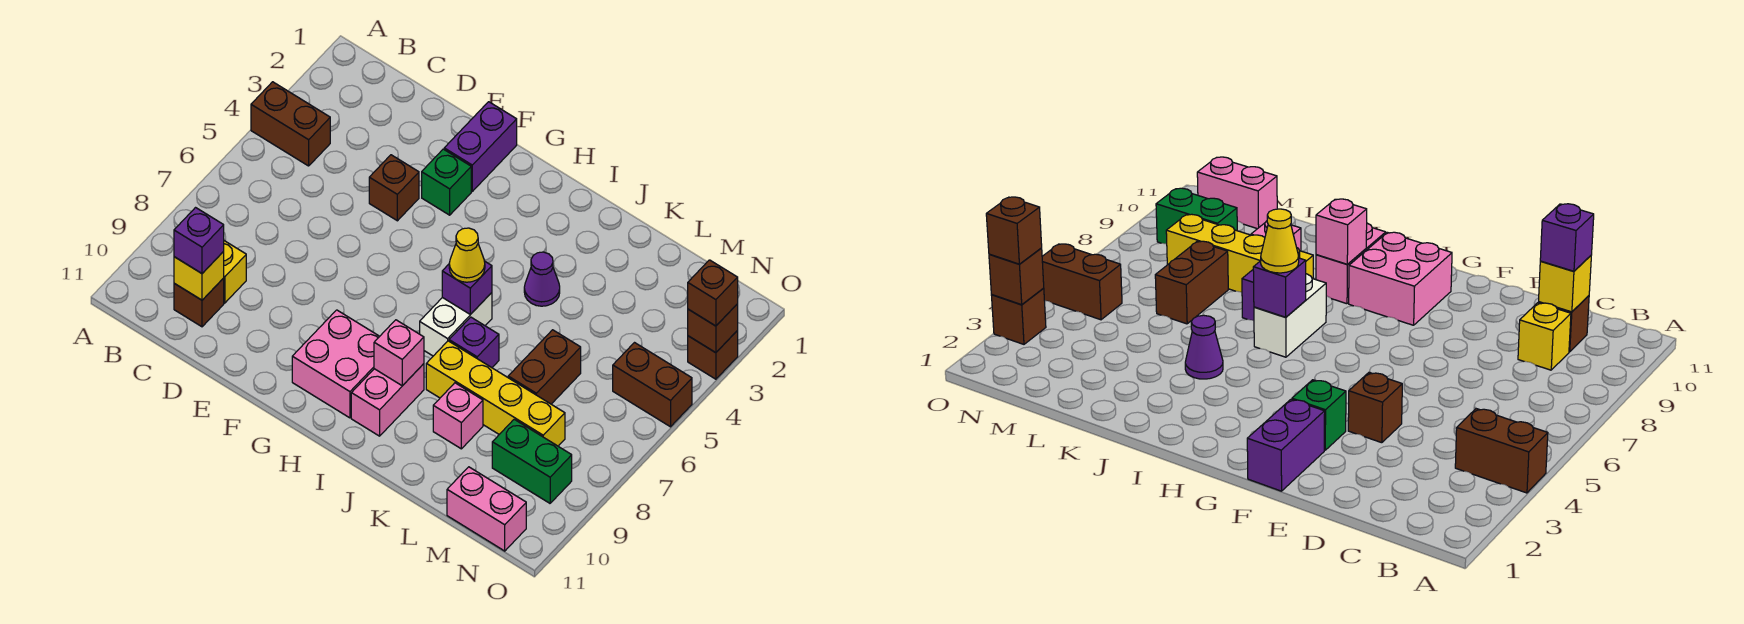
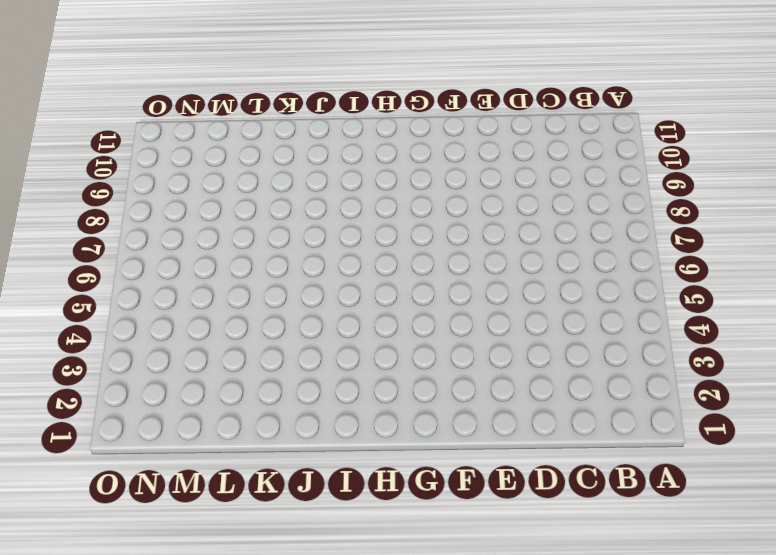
none -> brown 1x2 brick [251,82,330,166]
none -> yellow 1x1 brick [223,241,246,303]
none -> brown 1x1 brick [174,278,224,327]

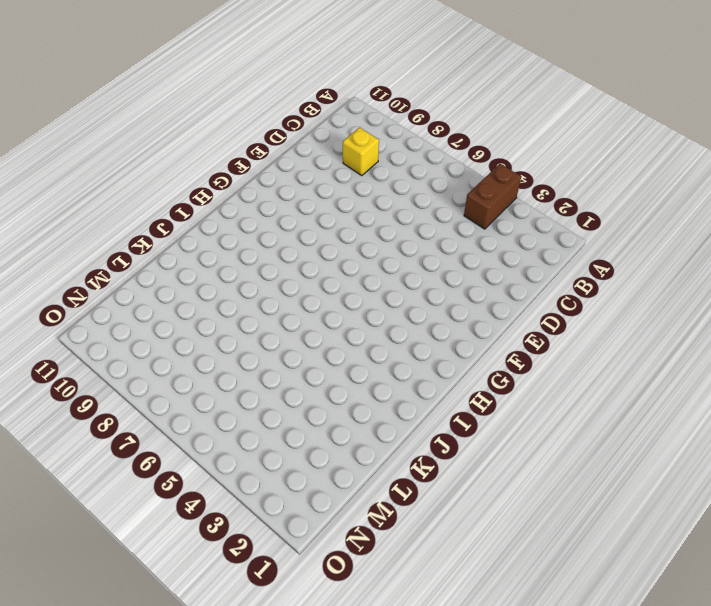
none -> brown 1x1 brick [174,278,224,327]
none -> brown 1x1 brick [369,155,419,221]
none -> purple 1x2 brick [444,102,517,191]

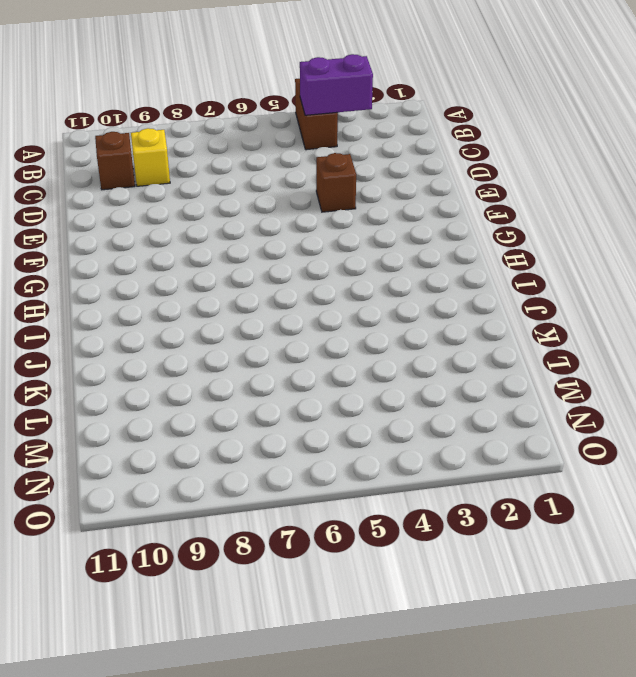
purple 1x2 brick [300,54,373,115] -> purple 1x2 brick moved to [444,102,517,191]
none -> green 1x1 brick [422,149,471,215]
none -> pink 2x2 brick [292,310,380,418]
none -> white 1x2 brick [420,293,492,356]

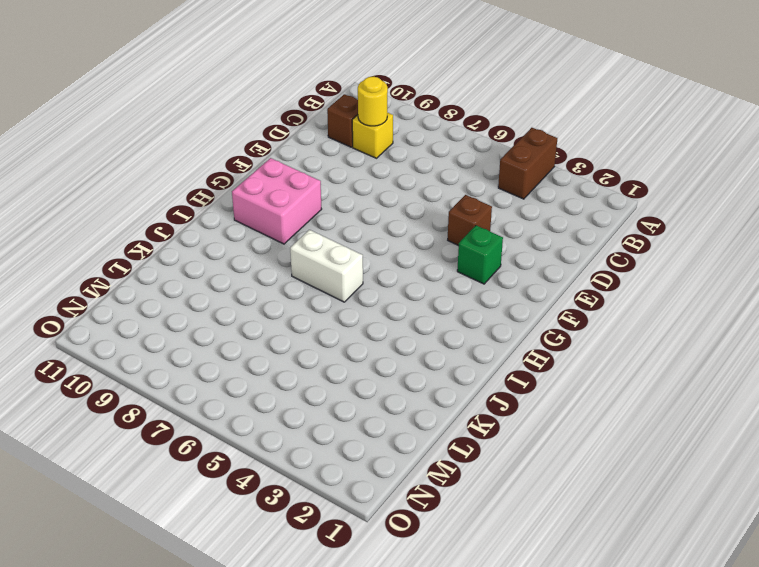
yellow 1x1 round brick [358,77,388,126] -> none
none -> purple 1x2 brick [444,102,517,191]
none -> pink 1x2 brick [351,364,424,436]
none -> purple 1x1 cone [524,252,560,306]

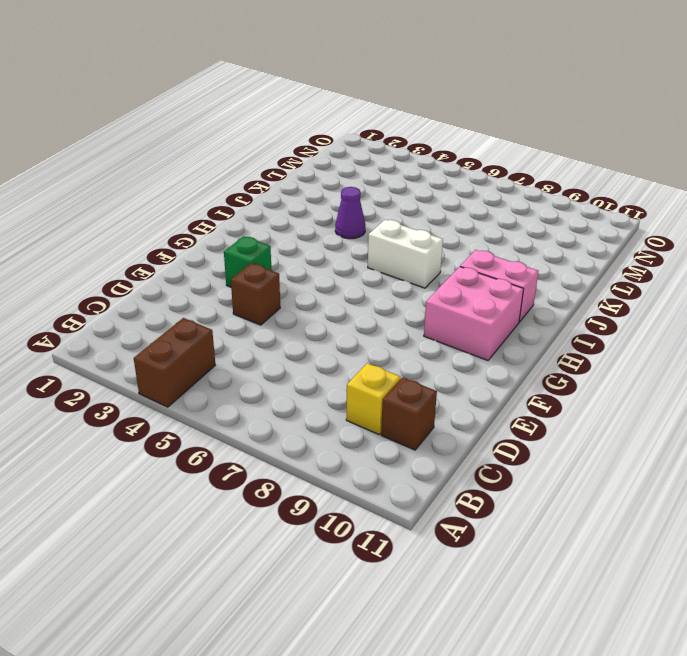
none -> purple 1x2 brick [444,102,517,191]
none -> purple 1x1 brick [449,317,499,368]
none -> yellow 1x4 brick [426,341,565,446]

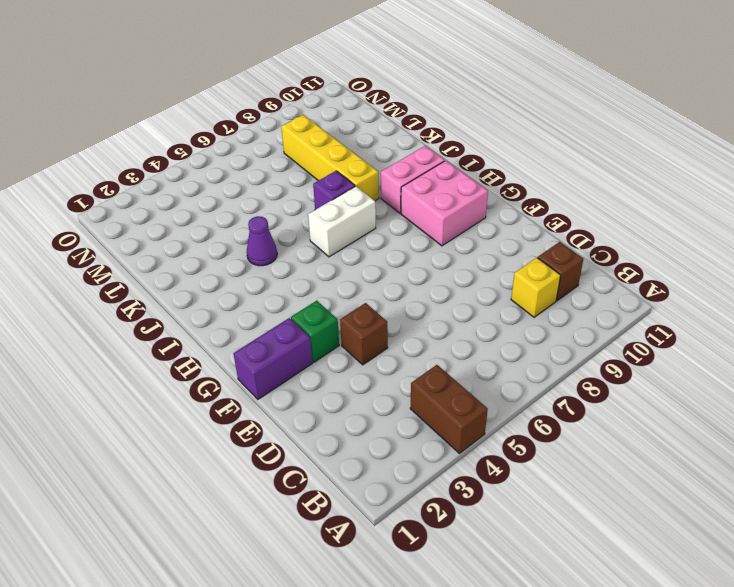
none -> pink 1x1 brick [433,383,483,449]
none -> brown 1x2 brick [508,330,581,404]
none -> green 1x2 brick [492,419,572,503]

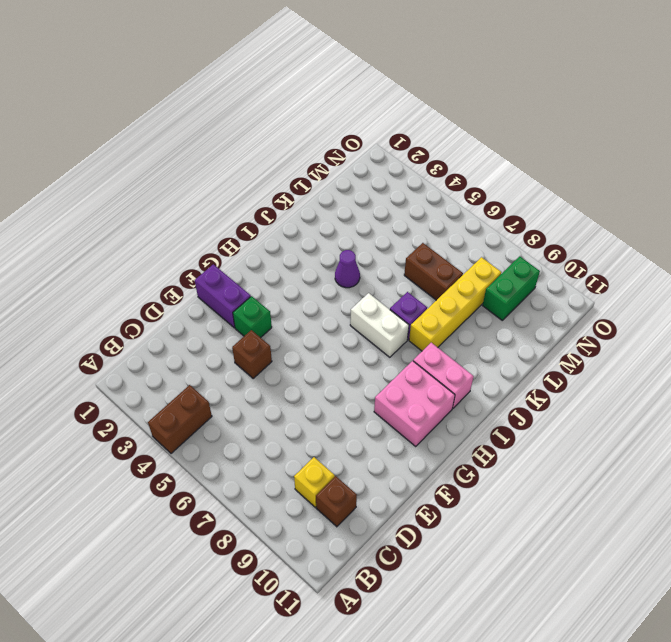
none -> pink 1x1 brick [433,383,483,449]
none -> pink 1x2 brick [447,467,526,551]
none -> brown 1x2 brick [613,343,692,427]

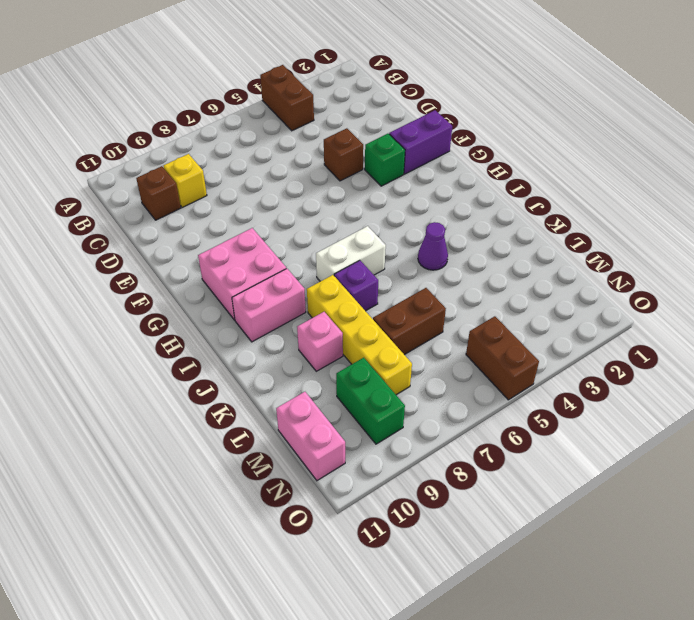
none -> brown 1x1 brick [688,330,738,379]
none -> yellow 1x1 brick [174,252,224,300]
none -> purple 1x1 brick [442,261,492,315]

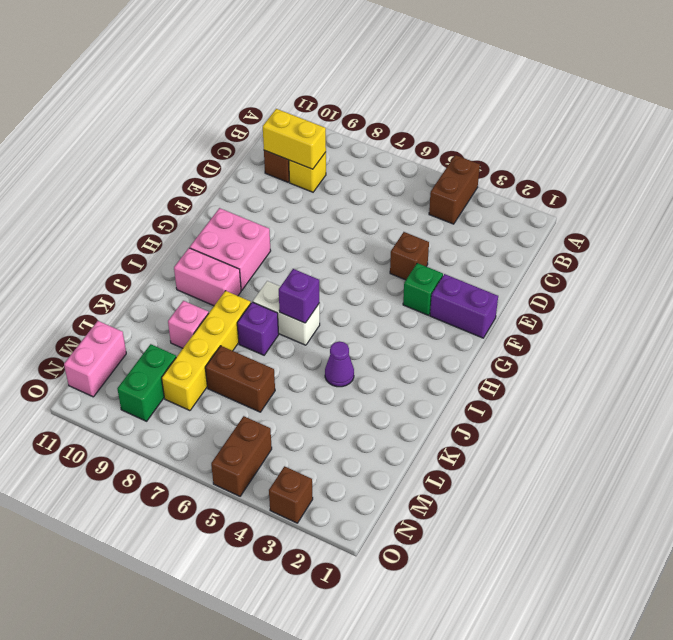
yellow 1x2 brick [263,109,326,169] -> yellow 1x1 brick [174,252,224,300]
none -> pink 1x1 brick [374,320,424,386]
none -> brown 1x1 brick [688,304,738,353]
none -> purple 1x1 brick [174,208,224,273]

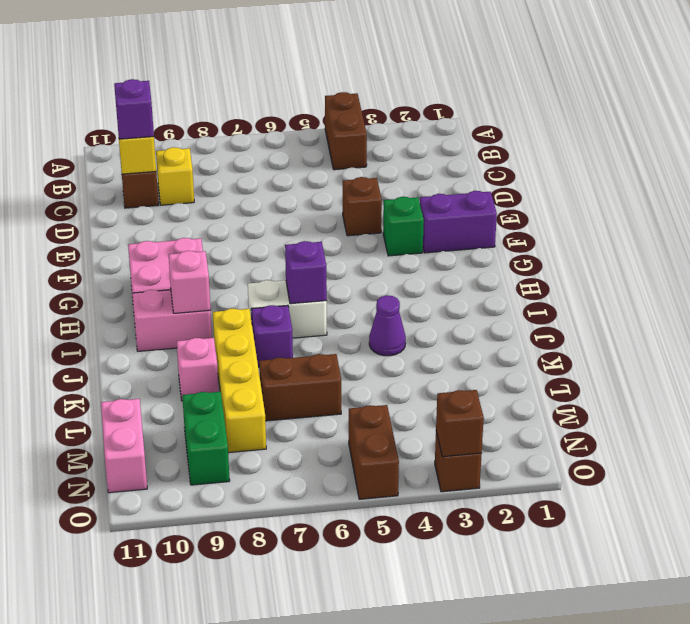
none -> yellow 1x1 cone [449,228,485,282]
none -> brown 1x1 brick [688,260,738,326]

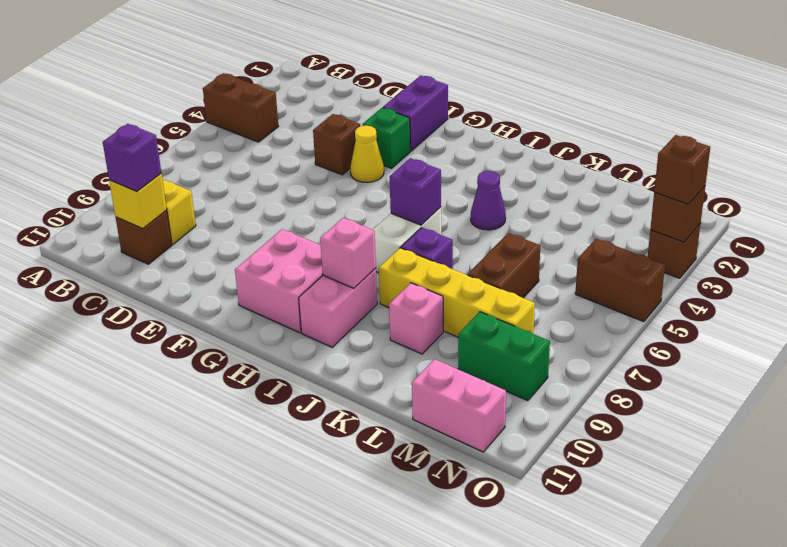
yellow 1x1 cone [350,125,384,182] -> yellow 1x1 cone moved to [449,228,485,282]

